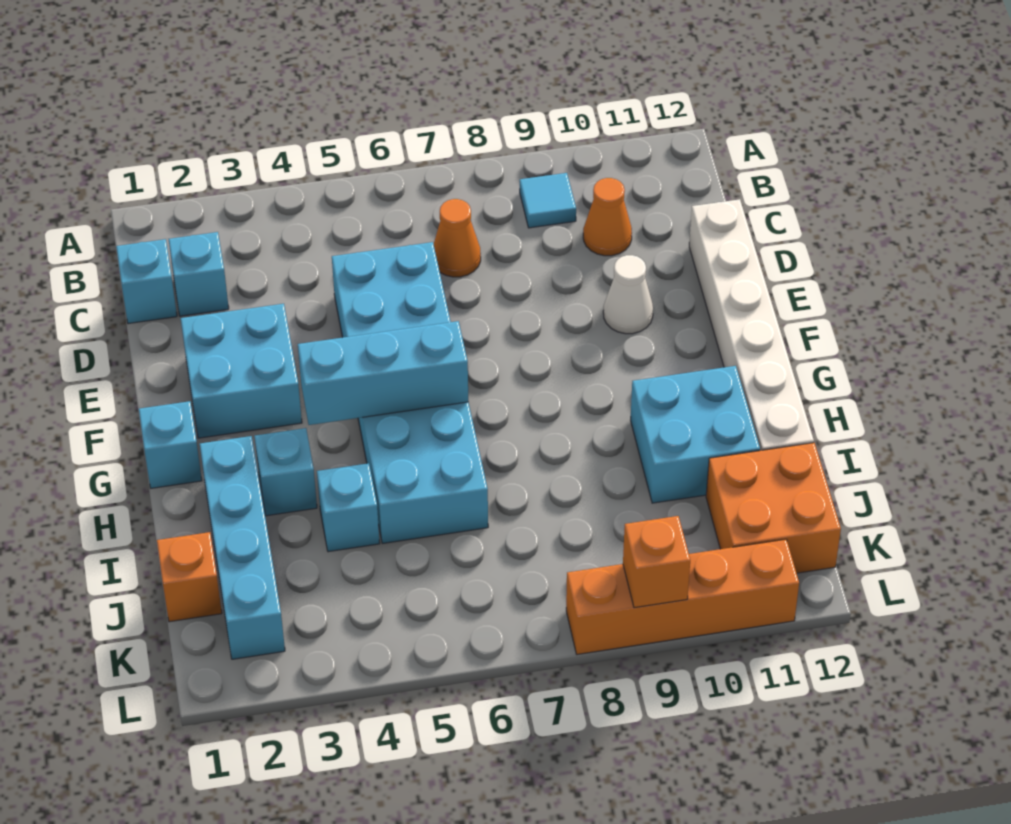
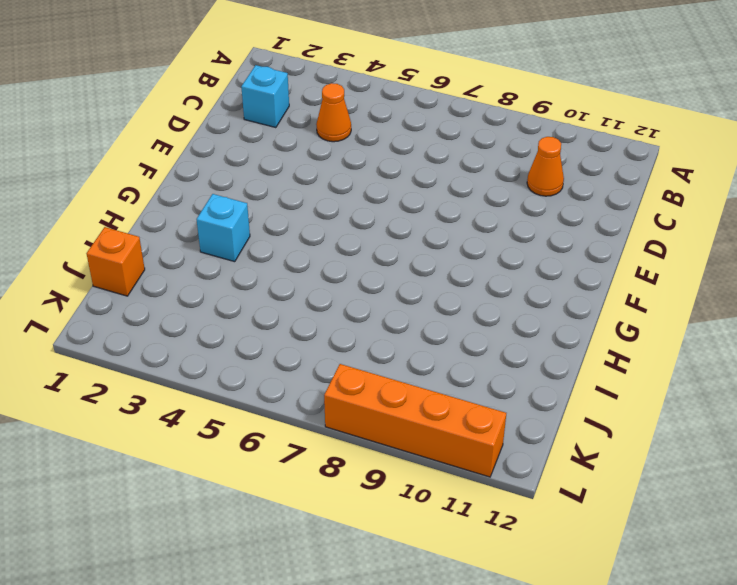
orange 1x1 cone [316,83,351,142] -> orange 1x1 cone moved to [434,199,481,277]
none -> cyan 1x1 tile [520,173,576,228]
none -> cyan 1x1 brick [116,239,177,324]
none -> cyan 2x6 brick [332,242,488,543]

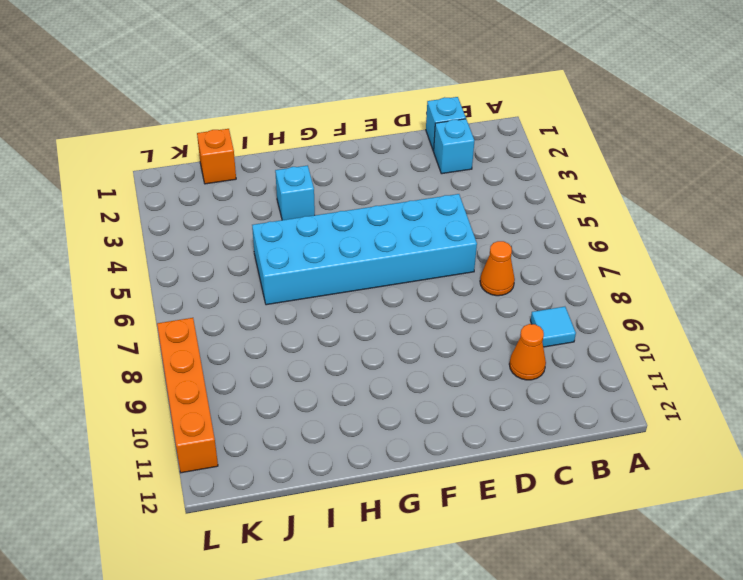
none -> white 1x6 brick [689,199,814,451]
none -> cyan 2x2 brick [181,304,302,438]
none -> white 1x1 cone [603,255,653,334]

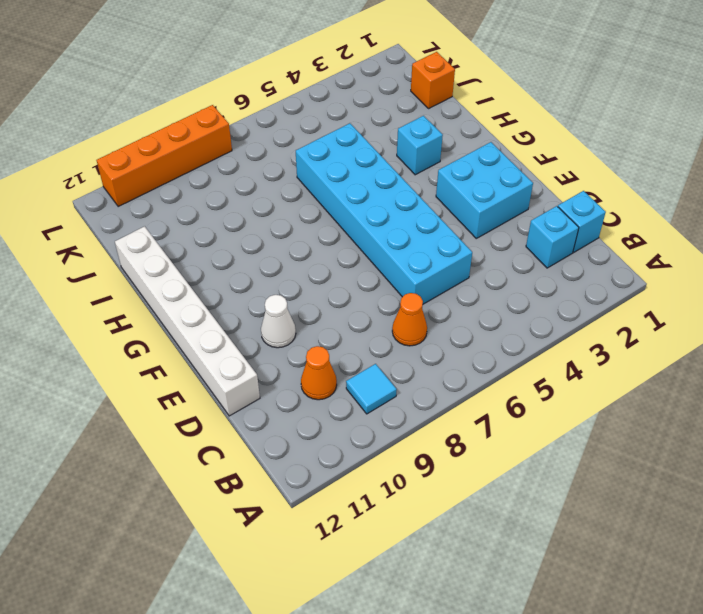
none -> cyan 1x1 brick [139,401,202,488]
none -> cyan 1x4 brick [200,436,285,659]
none -> cyan 2x2 brick [631,366,760,503]

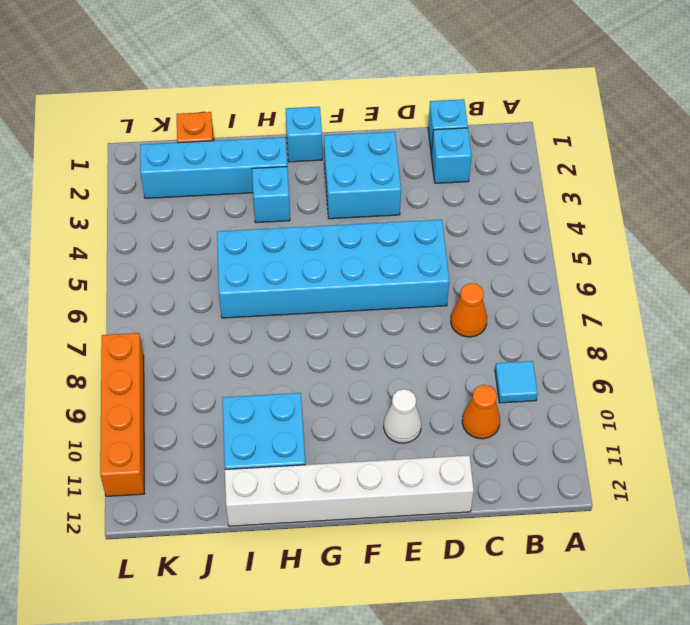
none -> cyan 1x1 brick [317,463,380,552]
none -> orange 2x2 brick [706,443,841,573]
none -> cyan 1x3 brick [298,321,468,425]

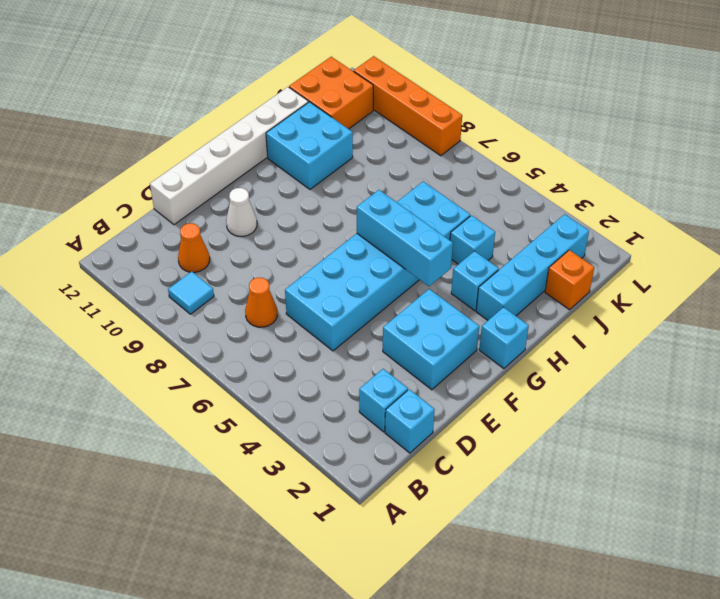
none -> orange 1x1 brick [623,516,690,608]

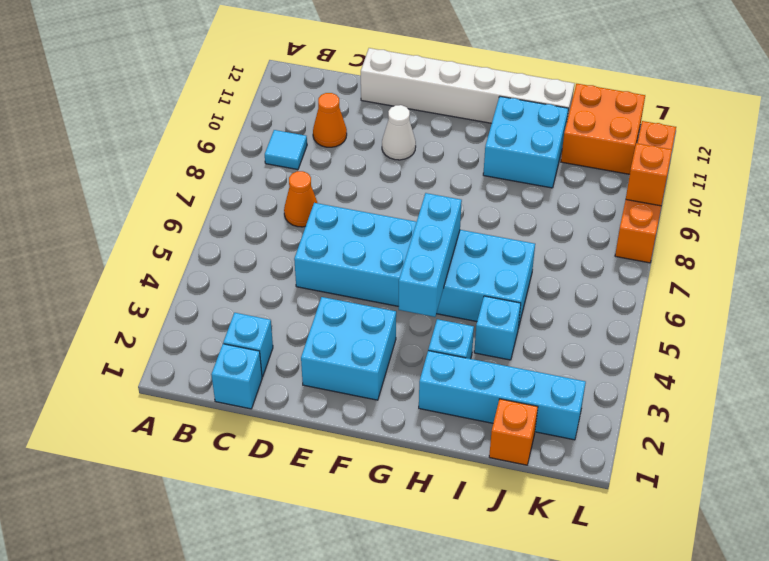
none -> cyan 1x1 brick [139,401,202,488]

